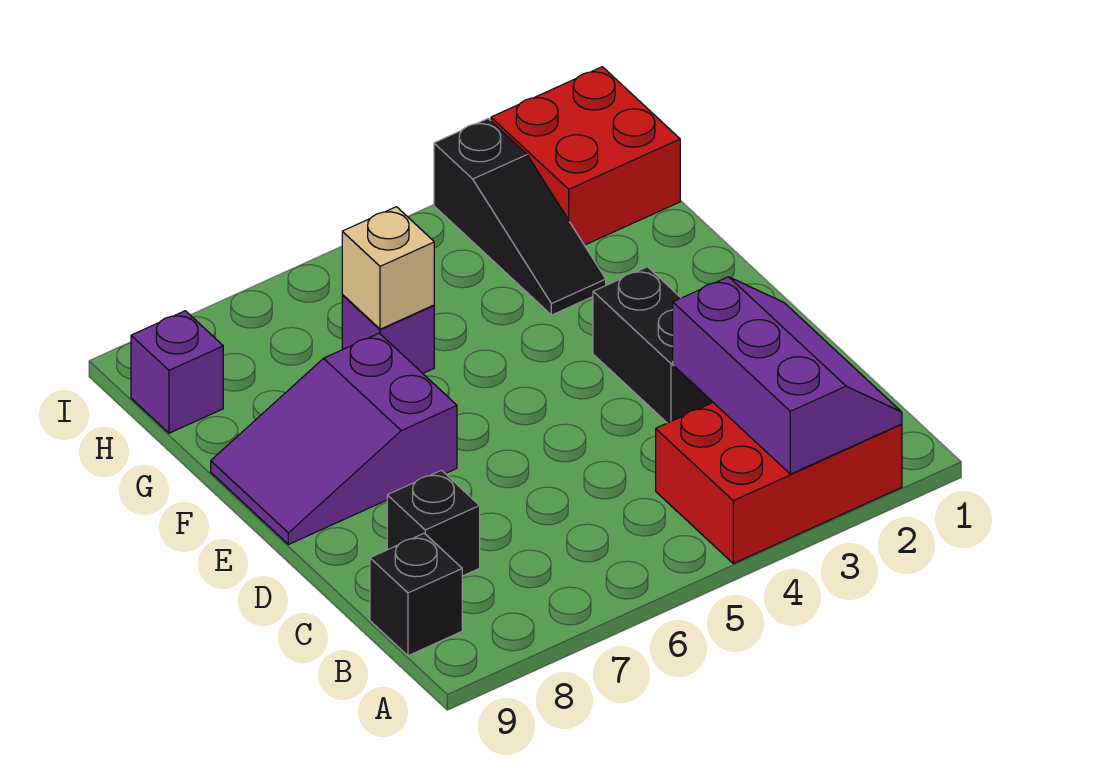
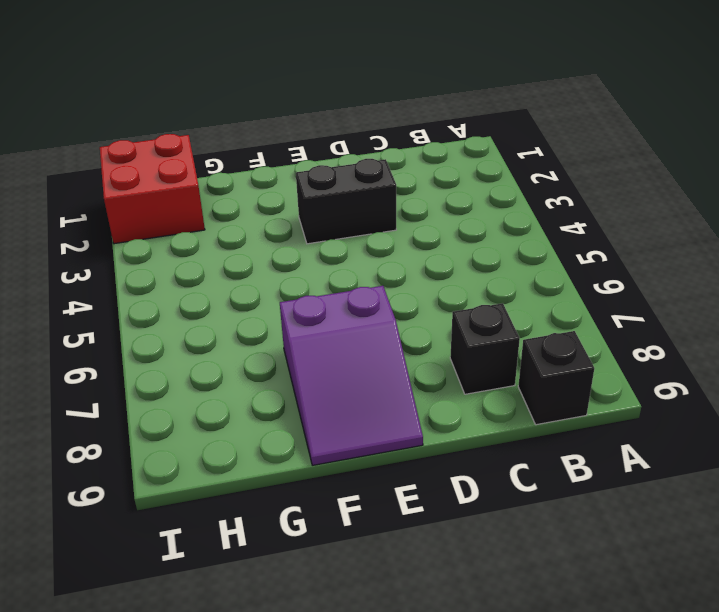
none -> red 2x3 brick [656,403,902,563]
none -> black 1x3 slope [434,119,606,315]

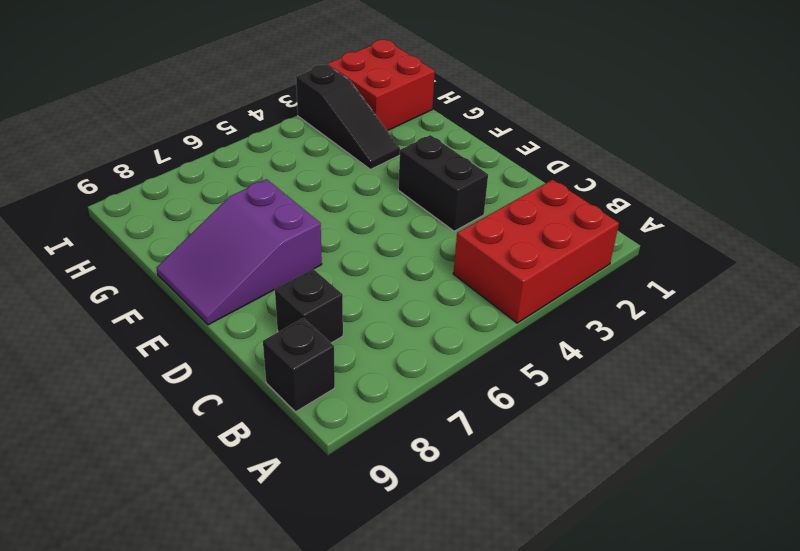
none -> purple 1x1 brick [342,295,434,373]
none -> purple 1x1 brick [131,311,223,433]

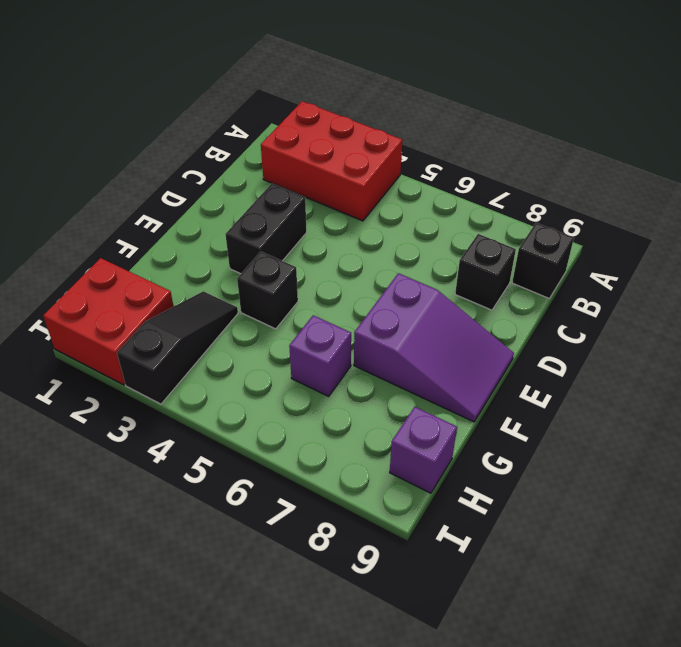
black 1x1 brick [237,252,298,329] -> none
none -> purple 2x3 slope [673,277,902,474]
none -> tan 1x1 brick [342,207,434,329]

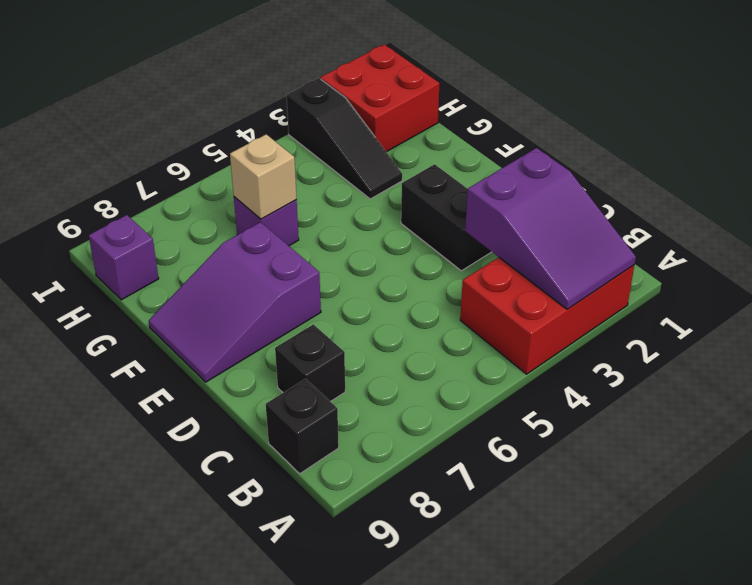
purple 2x3 slope [465,148,636,309] -> purple 2x3 slope turned to [673,277,902,474]

